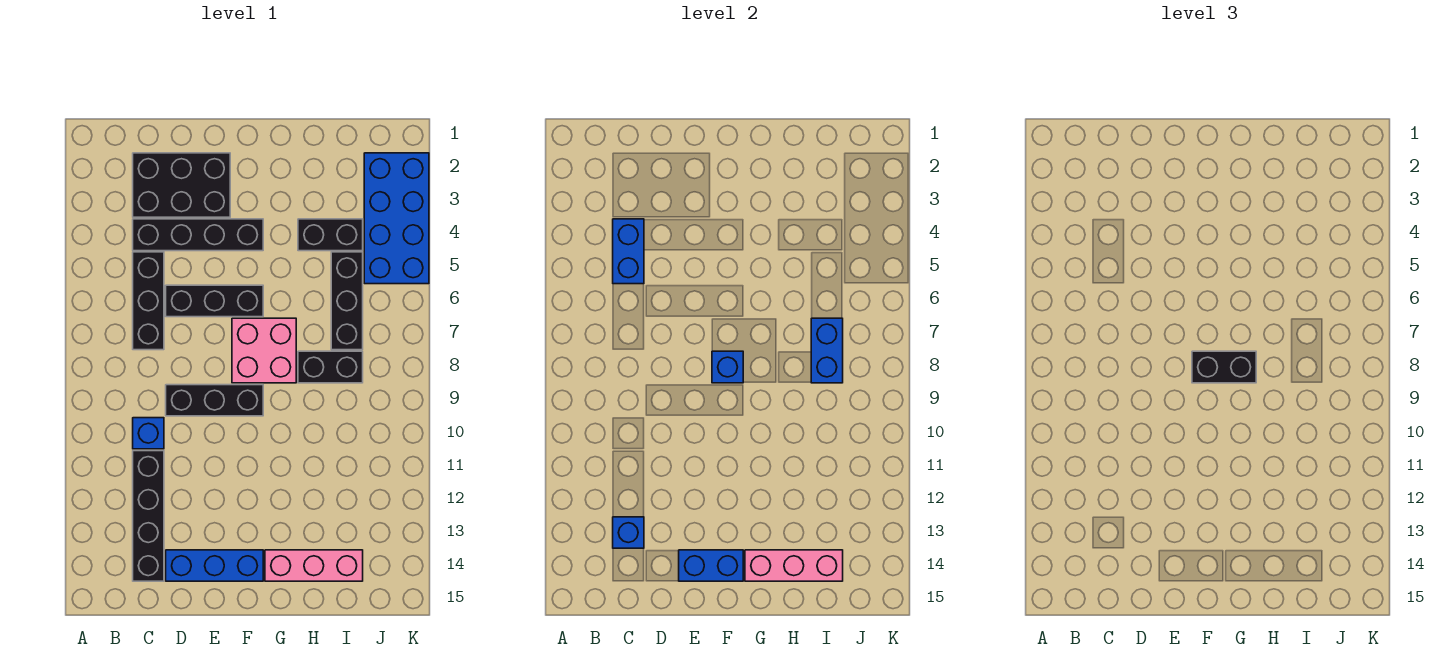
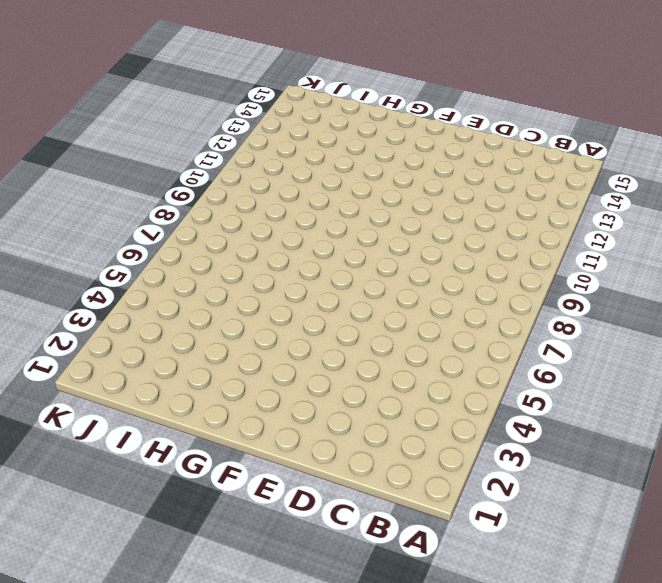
none -> black 2x3 brick [133,153,230,217]
none -> black 1x4 brick [133,219,263,251]
none -> black 1x3 brick [133,252,164,350]

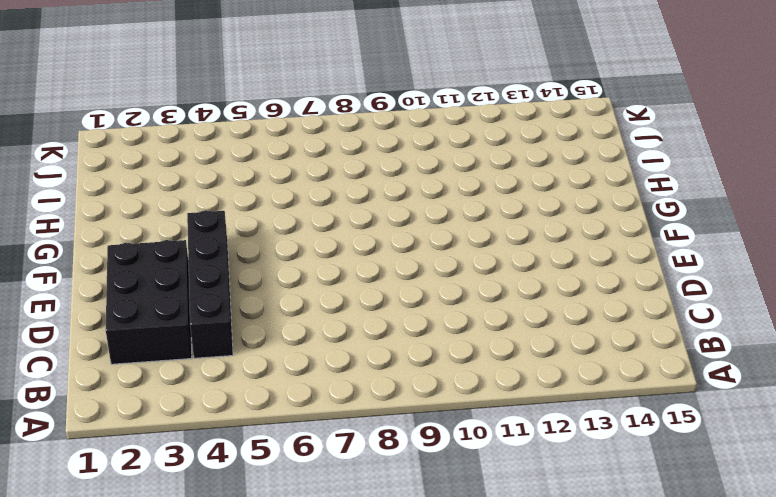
none -> black 1x3 brick [133,252,164,350]
none -> blue 1x1 brick [133,418,164,449]
none -> black 1x4 brick [133,451,164,581]

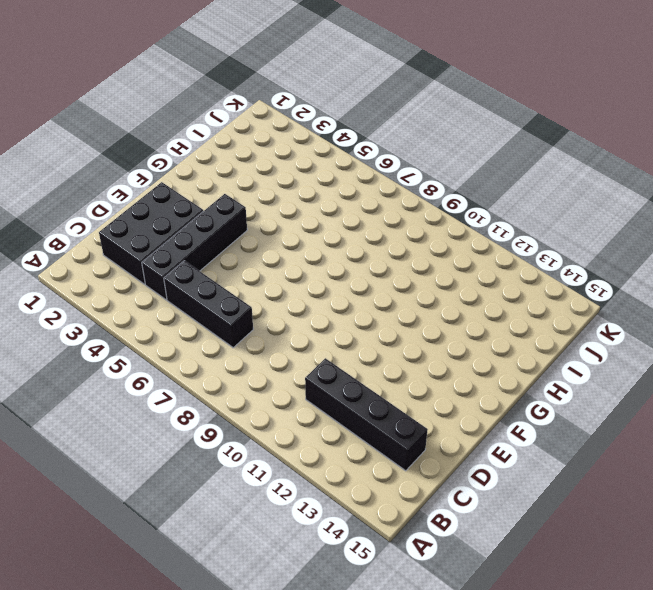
none -> blue 1x1 brick [133,418,164,449]
none -> black 1x3 brick [166,285,263,317]
none -> black 1x3 brick [166,385,263,416]

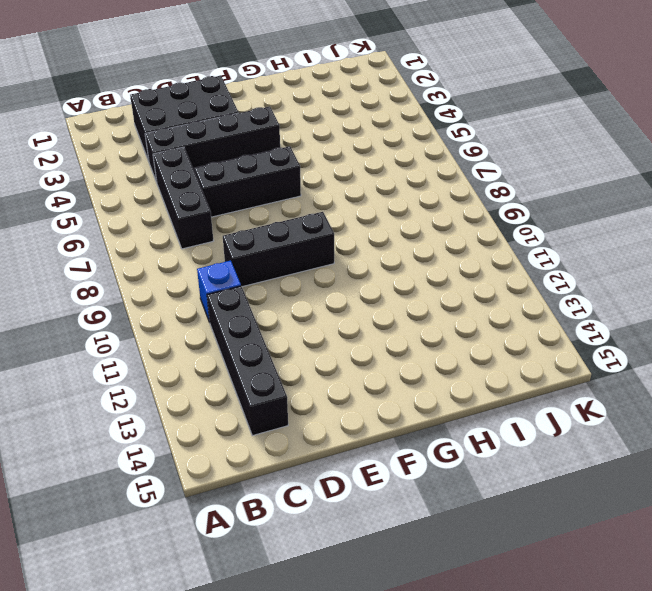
none -> blue 1x3 brick [166,550,263,581]
none -> pink 2x2 brick [232,318,296,383]
none -> pink 1x3 brick [265,550,363,581]

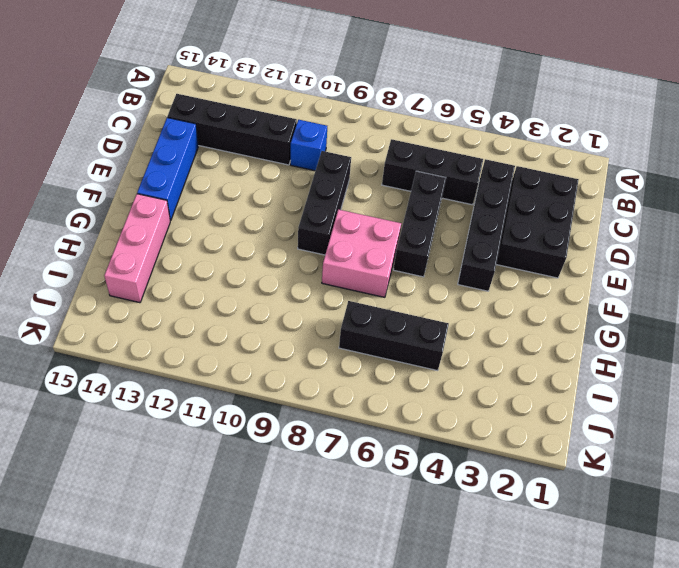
none -> black 1x2 brick [298,219,363,251]
none -> black 1x2 brick [298,351,363,383]
none -> blue 2x4 brick [364,153,429,284]

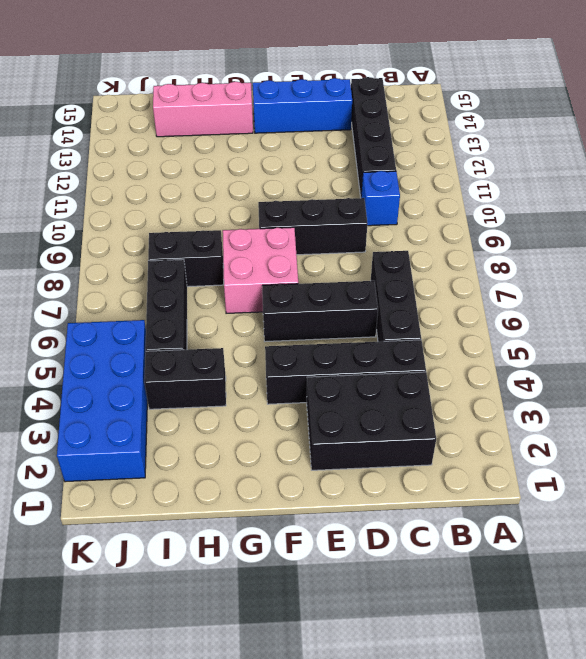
none -> blue 1x2 brick [613,219,644,284]
none -> blue 1x1 brick [613,517,644,548]
none -> blue 1x2 brick [679,550,743,581]

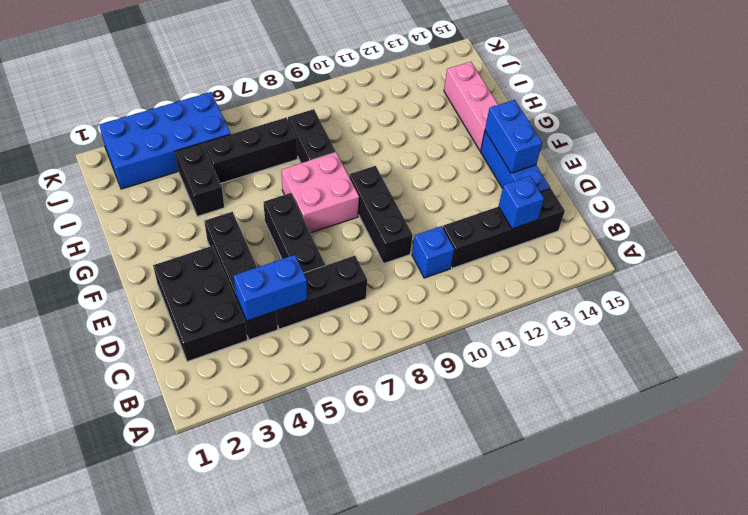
none -> blue 1x1 brick [712,351,743,383]
none -> pink 1x3 brick [745,550,843,581]
none -> blue 1x2 brick [811,318,843,383]

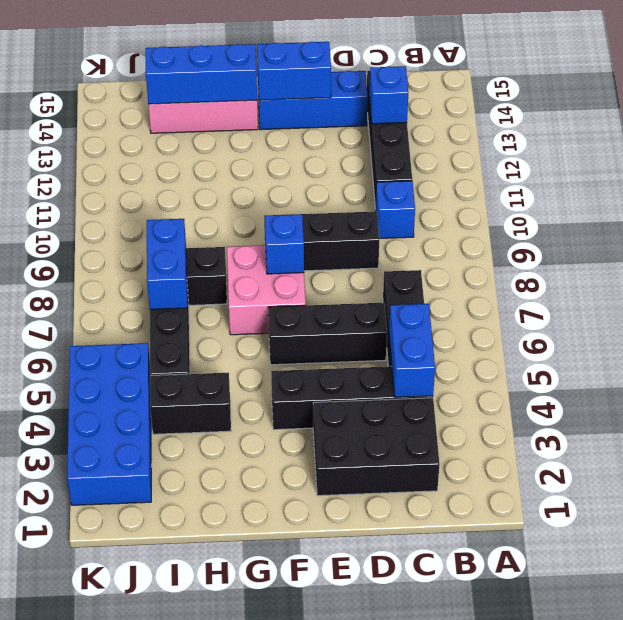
blue 1x3 brick [146,44,257,104] -> pink 1x3 brick [745,550,843,581]
none -> black 1x2 brick [1192,351,1256,383]

